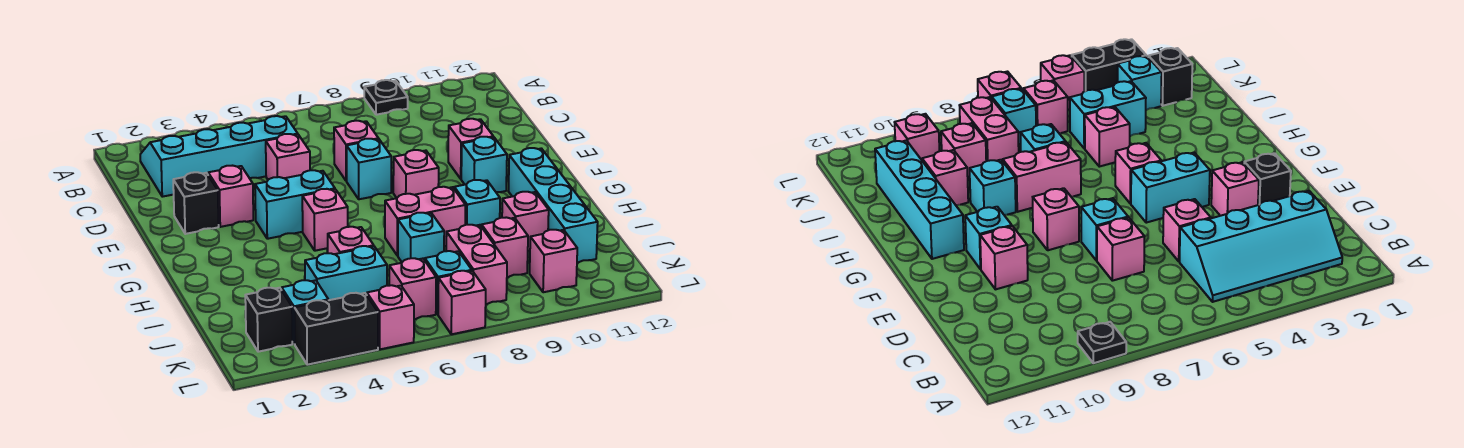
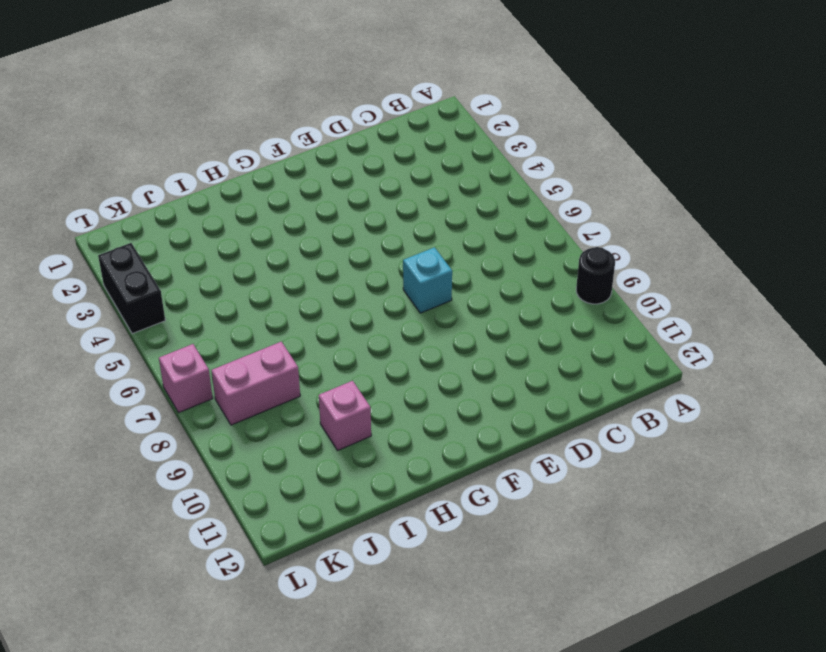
black 1x1 round brick [576,247,615,304] -> black 1x1 plate [364,80,408,115]
none -> cyan 2x4 slope [140,116,298,197]
none -> pink 1x1 brick [266,134,310,180]
none -> pink 1x1 brick [334,121,379,181]

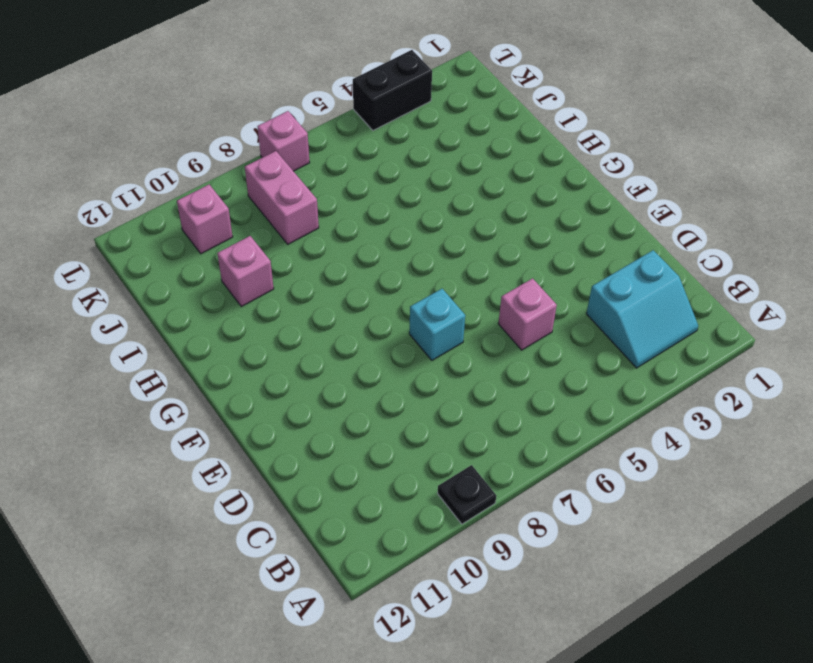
cyan 2x2 slope [586,250,698,368] -> cyan 2x4 slope [140,116,298,197]
none -> pink 1x1 brick [334,121,379,181]
none -> black 1x1 brick [173,172,219,234]
none -> pink 1x1 brick [208,166,253,227]

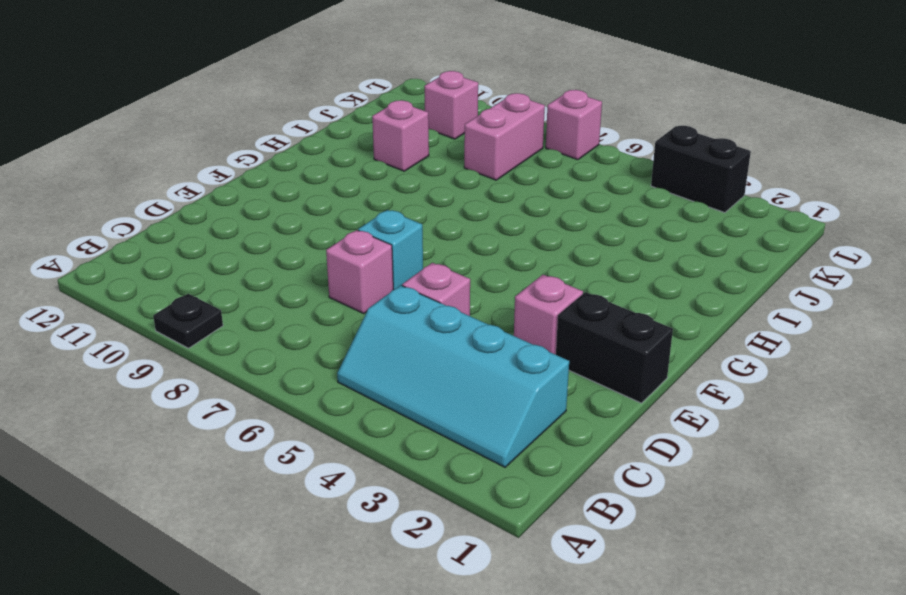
black 1x2 brick [556,292,673,403] -> black 1x1 brick [173,172,219,234]
none -> pink 1x1 brick [448,119,493,179]
none -> cyan 1x2 brick [255,170,335,239]
none -> pink 1x1 brick [393,150,439,198]

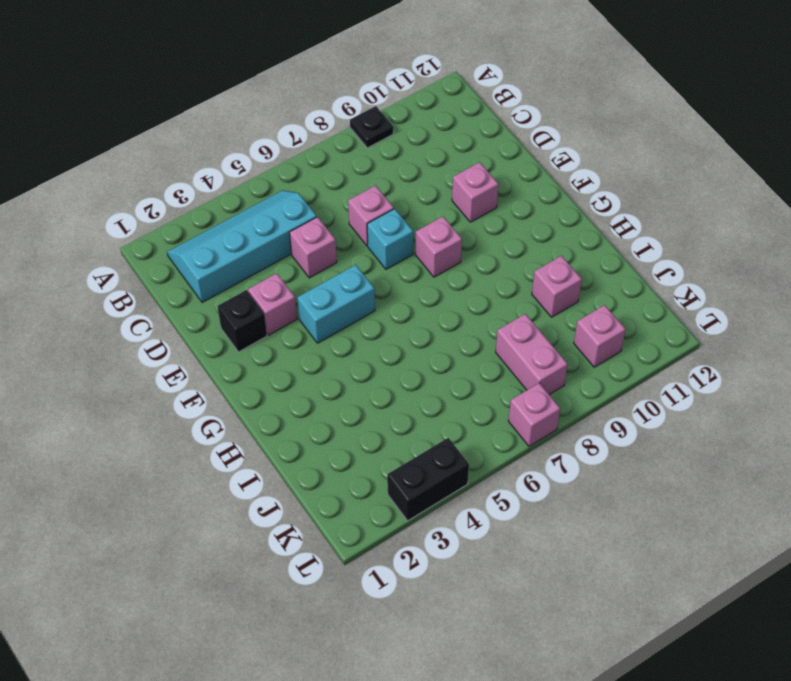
none -> cyan 1x1 brick [461,137,507,192]
none -> pink 1x1 brick [302,189,348,251]
none -> cyan 1x4 brick [508,148,598,263]

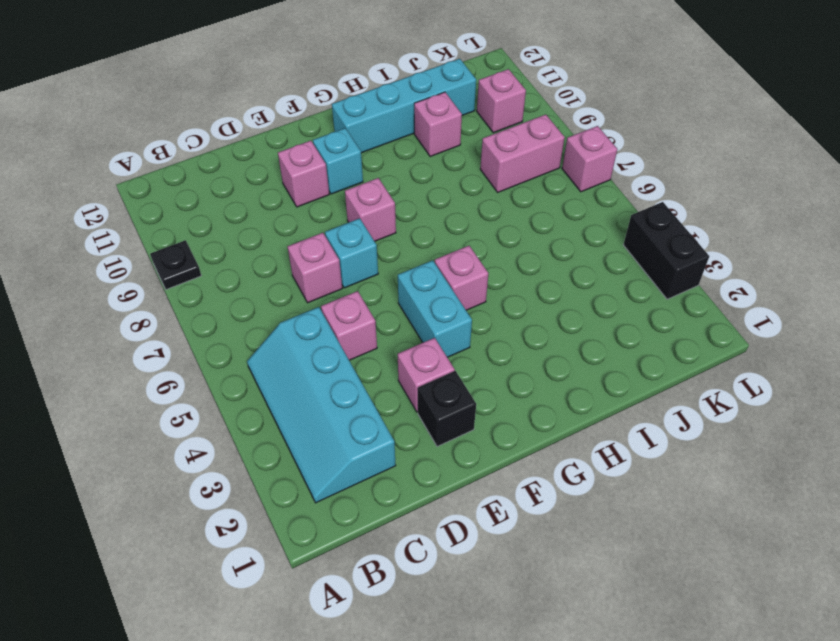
none -> pink 1x2 brick [385,187,466,256]
none -> cyan 1x1 brick [454,180,500,227]
none -> pink 1x1 brick [328,227,374,254]

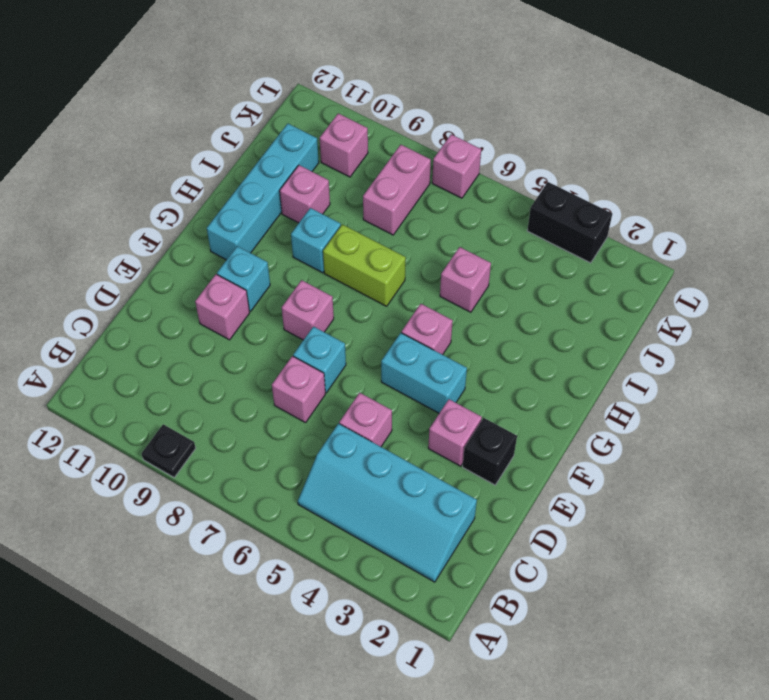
lime 1x2 brick [323,224,406,306] -> pink 1x2 brick [385,187,466,256]
none -> cyan 1x1 brick [398,213,444,262]
none -> cyan 1x2 brick [305,246,387,300]
none -> pink 1x1 brick [482,217,528,277]

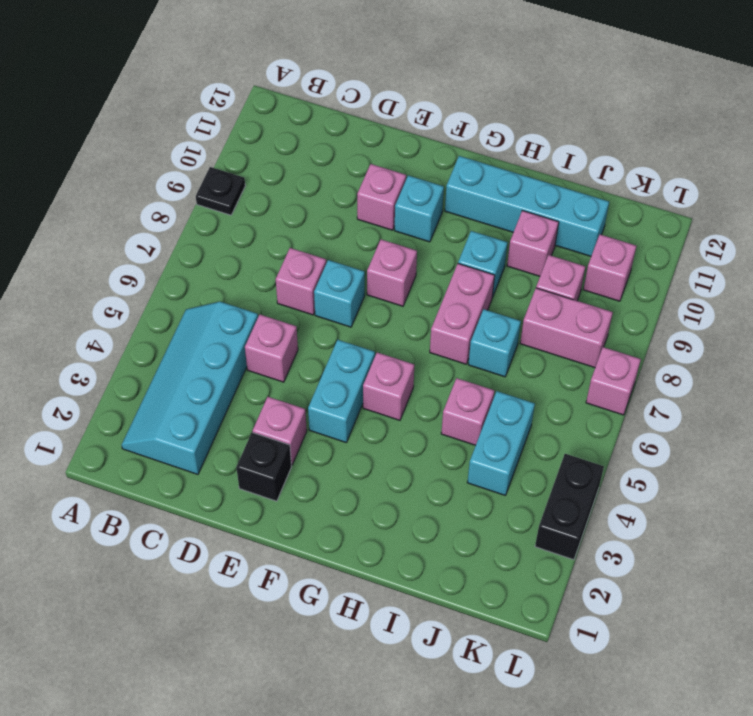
none -> black 1x1 brick [245,288,292,352]
none -> cyan 1x1 brick [282,280,328,344]
none -> pink 1x1 brick [389,258,436,319]

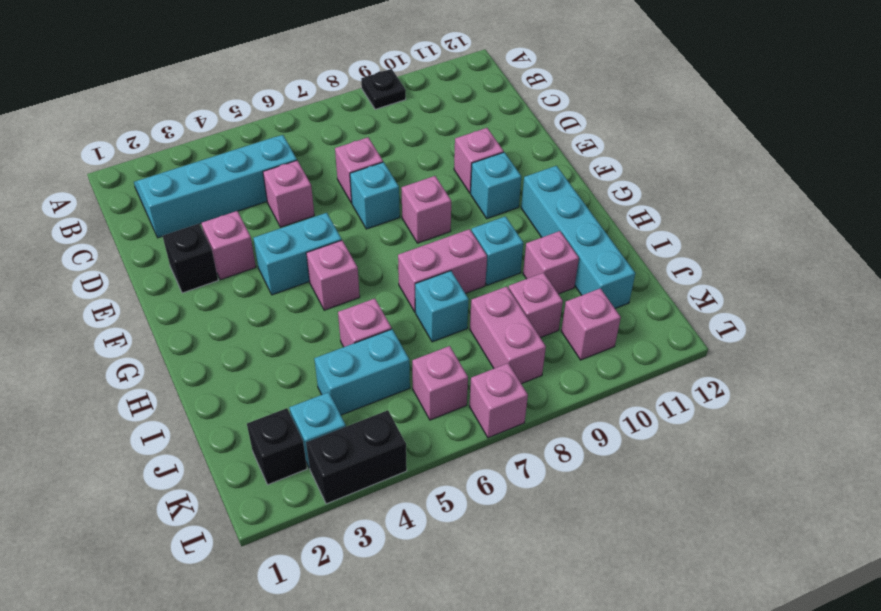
none -> cyan 1x1 brick [425,251,472,314]
none -> pink 1x1 brick [367,285,414,349]

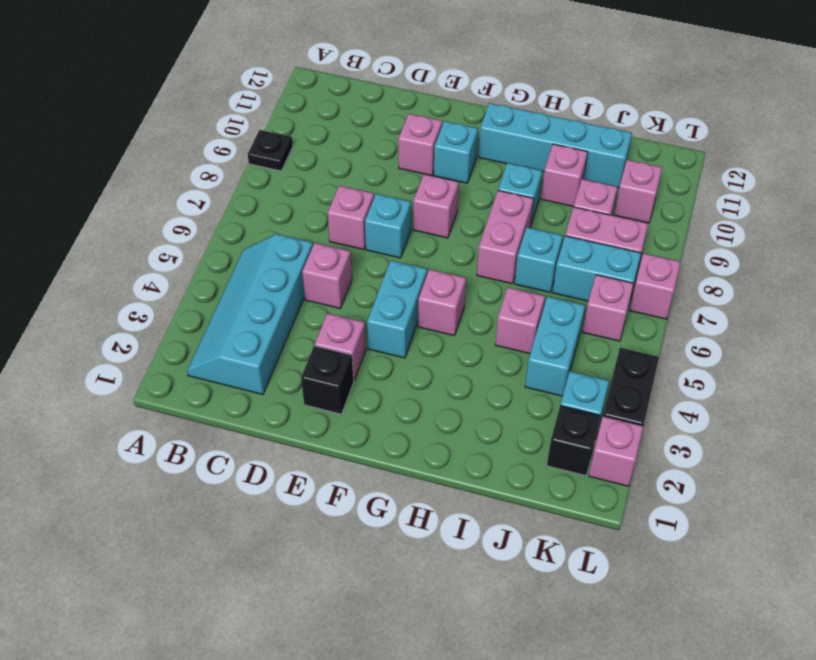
cyan 1x2 brick [553,236,641,303] -> cyan 1x1 brick [425,251,472,314]
pink 1x1 brick [589,416,643,486] -> pink 1x1 brick moved to [367,285,414,349]

